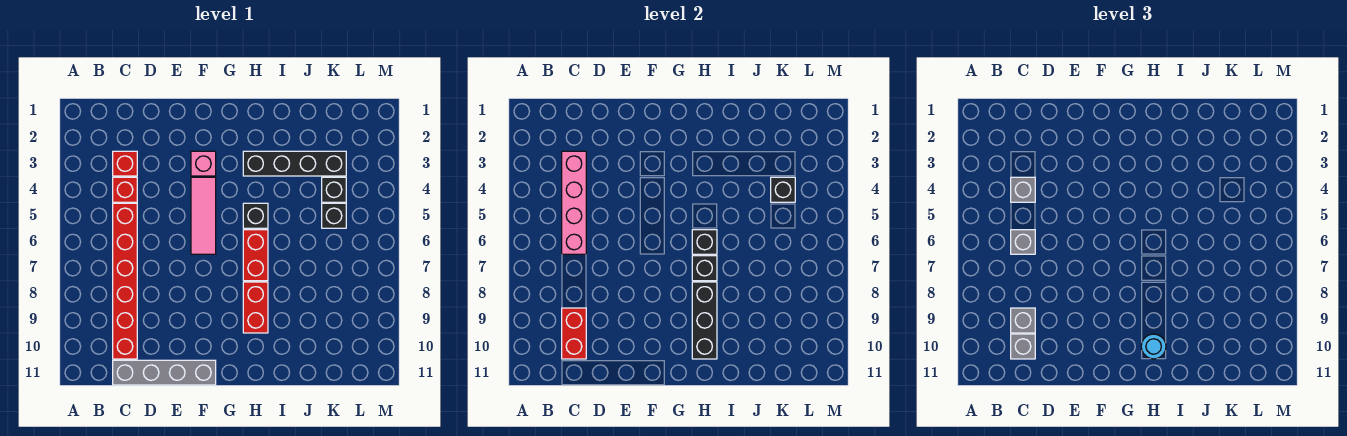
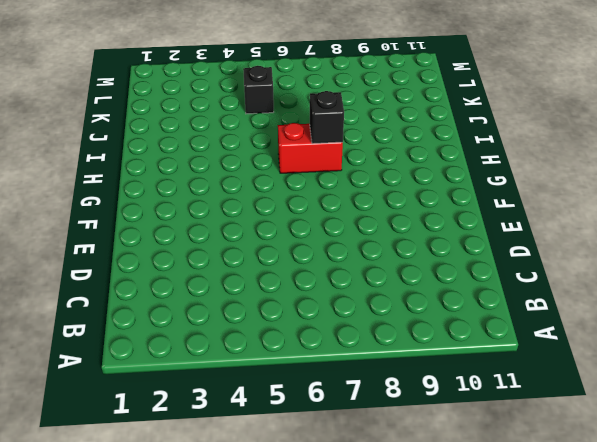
none -> red 1x1 brick [113,151,137,176]
none -> red 1x1 brick [113,177,137,202]
none -> red 1x6 brick [113,203,137,359]

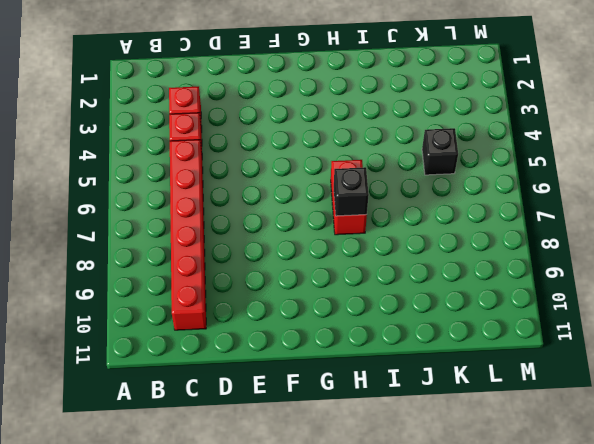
none -> grey 1x4 brick [113,360,216,385]
none -> pink 1x1 brick [191,151,216,176]
none -> pink 1x3 tile [191,177,216,254]

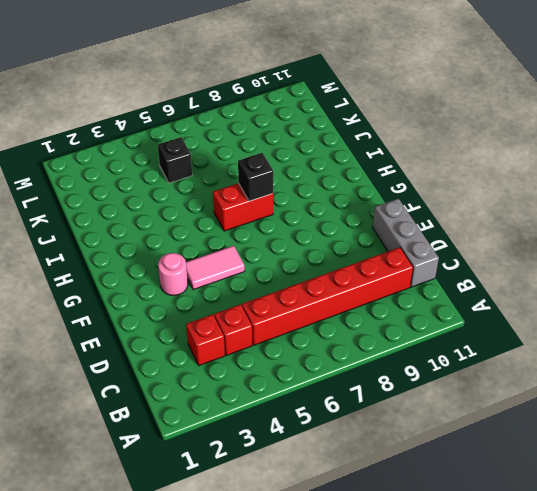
grey 1x3 brick [373,199,439,287] -> grey 1x4 brick [113,360,216,385]
pink 1x1 round brick [158,253,188,295] -> pink 1x1 brick [191,151,216,176]
pink 1x2 tile [186,246,245,289] -> pink 1x3 tile [191,177,216,254]
none -> black 1x4 brick [243,151,346,176]
none -> black 1x1 brick [243,203,268,228]
none -> red 1x2 brick [243,282,268,333]

